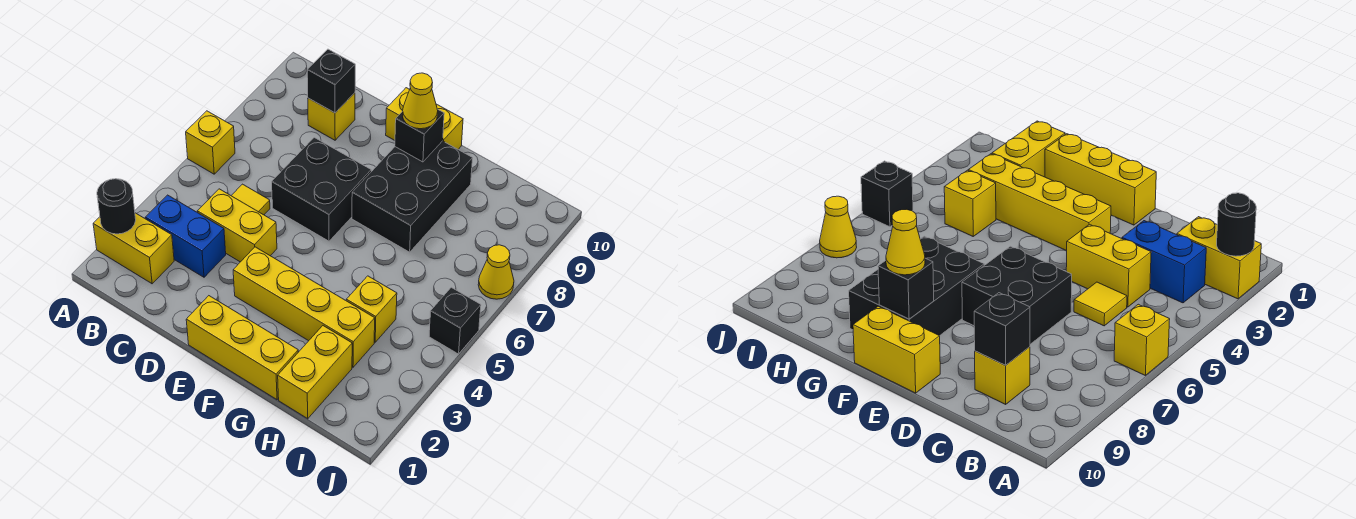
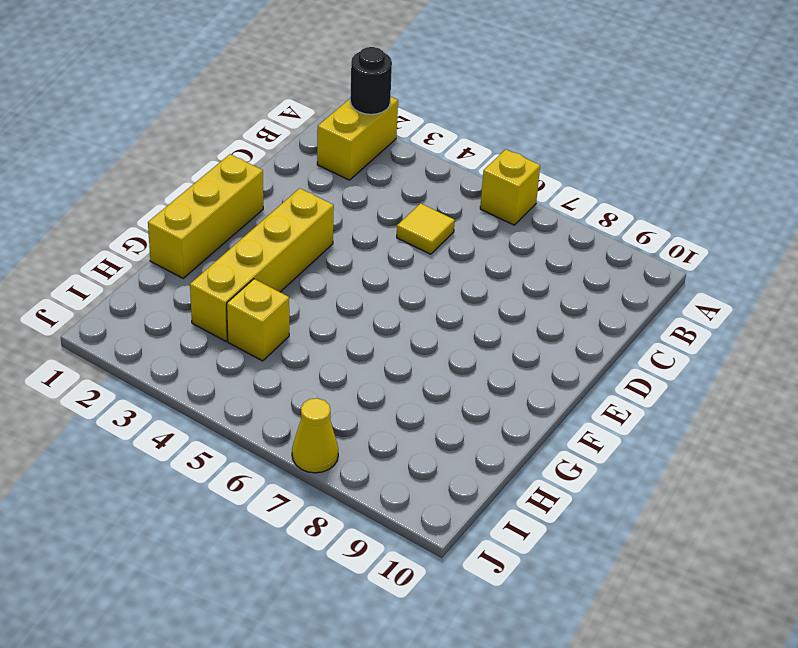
none -> blue 1x2 brick [145,195,226,277]
none -> yellow 1x2 brick [197,189,277,262]
none -> yellow 1x1 brick [308,93,355,140]

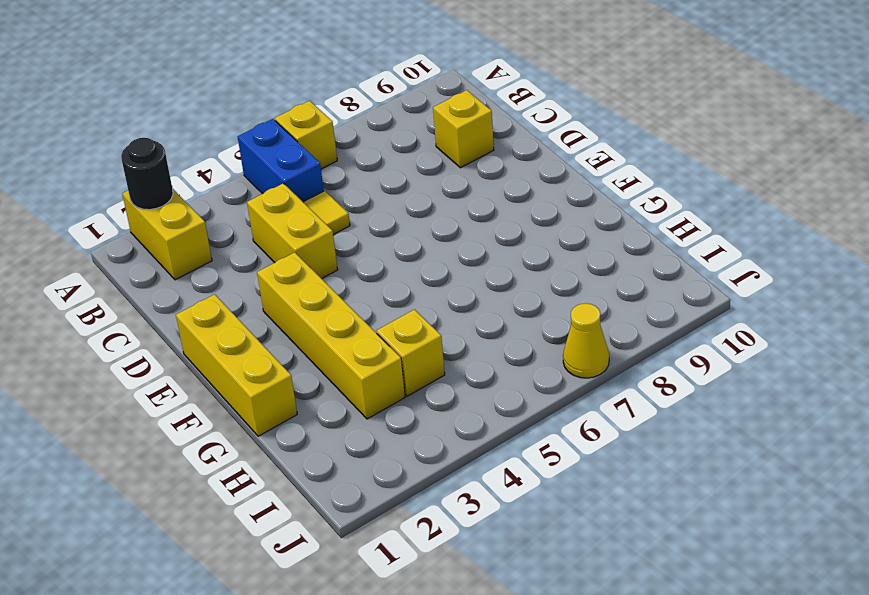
blue 1x2 brick [238,119,324,202] -> blue 1x2 brick moved to [145,195,226,277]
none -> black 2x2 brick [272,138,371,241]
none -> yellow 1x2 brick [386,88,463,149]
none -> black 2x3 brick [352,141,473,252]

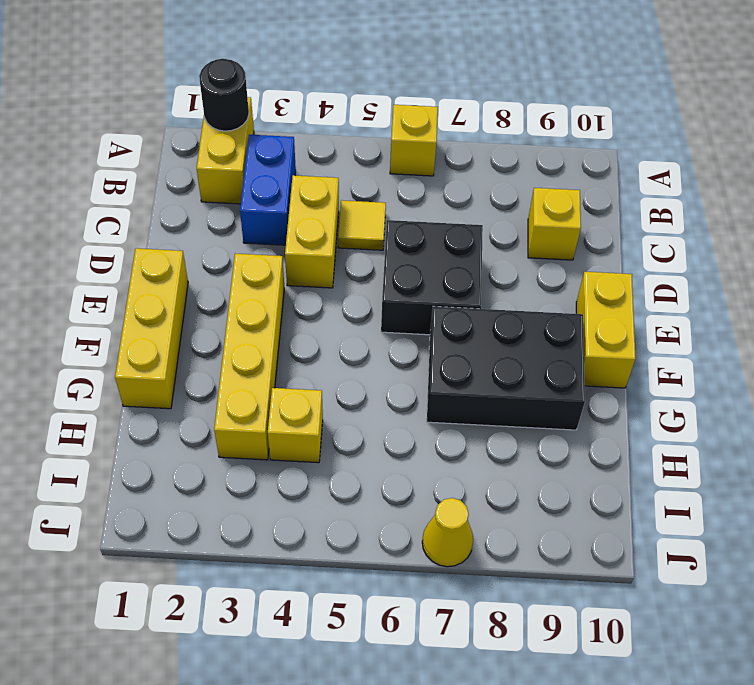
none -> yellow 1x2 brick [278,326,352,419]
none -> black 1x1 brick [429,287,481,354]
none -> black 1x1 brick [307,49,355,113]

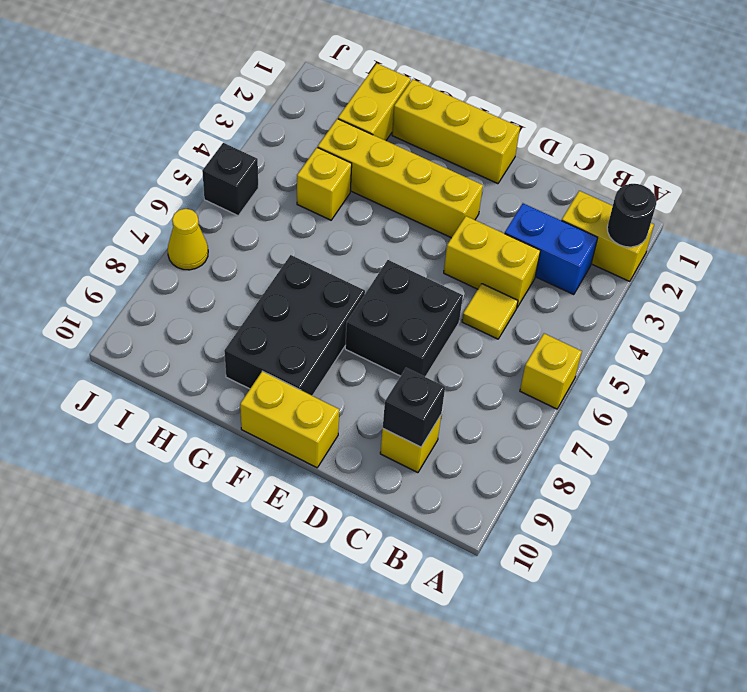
none -> black 1x1 brick [395,109,444,162]
none -> yellow 1x1 cone [403,73,438,129]

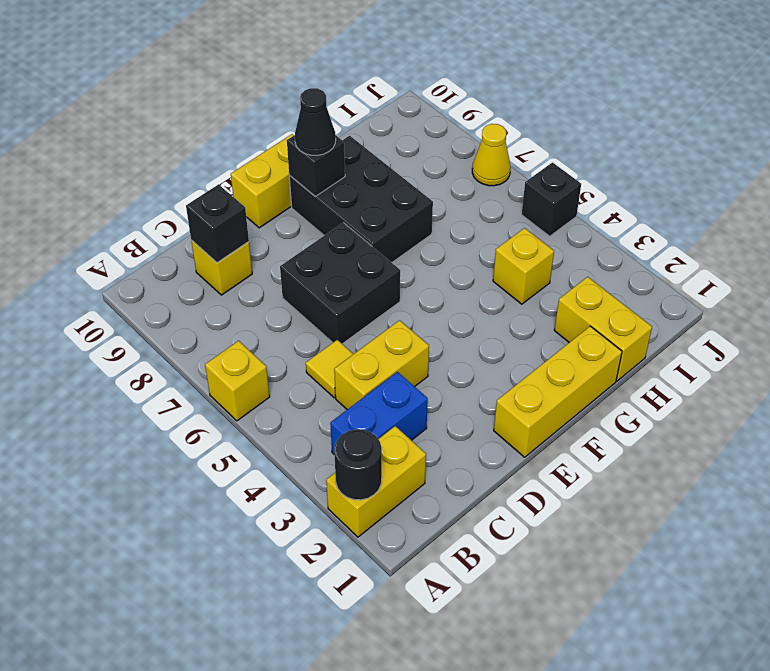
black 1x1 cone [295,88,336,155] -> yellow 1x1 cone [403,73,438,129]
none -> yellow 1x4 brick [233,247,375,367]

